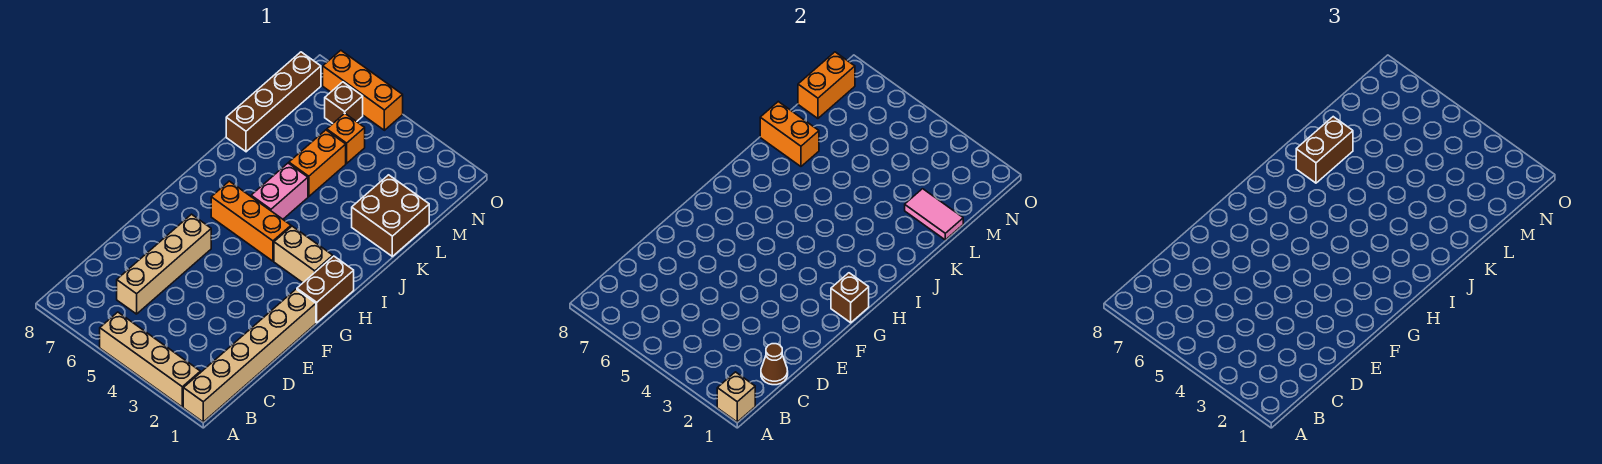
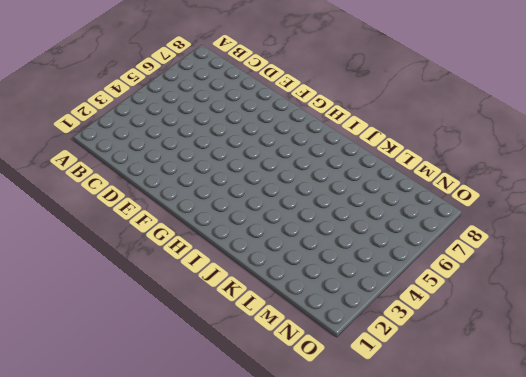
none -> tan 1x6 brick [183,289,316,422]
none -> tan 1x4 brick [100,312,200,407]
none -> tan 1x4 brick [117,214,211,314]

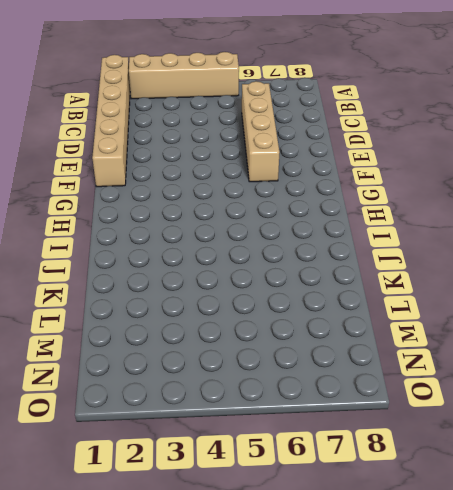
none -> brown 1x2 brick [297,256,354,323]
none -> tan 1x2 brick [274,226,333,283]
none -> orange 1x3 brick [211,181,291,261]

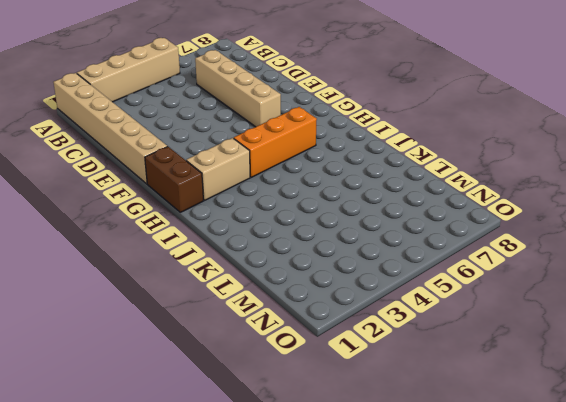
none -> pink 1x2 brick [251,163,308,219]
none -> brown 2x2 brick [352,175,429,256]
none -> orange 1x2 brick [289,130,346,197]

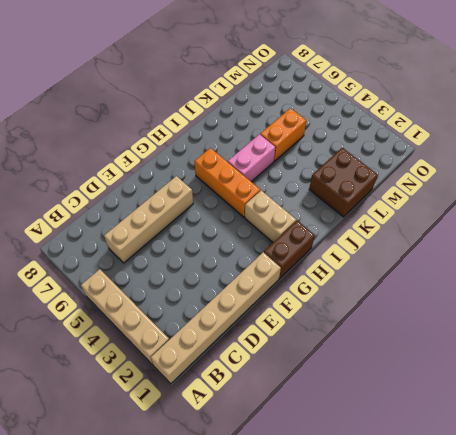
none -> brown 1x4 brick [226,52,321,152]
none -> orange 1x1 brick [327,113,365,163]
none -> brown 1x1 brick [325,82,363,123]

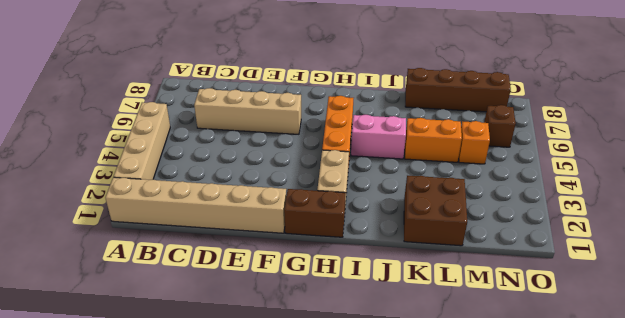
none -> orange 1x3 brick [323,50,403,130]
none -> tan 1x1 brick [717,372,755,422]
none -> brown 1x1 cone [761,344,788,385]

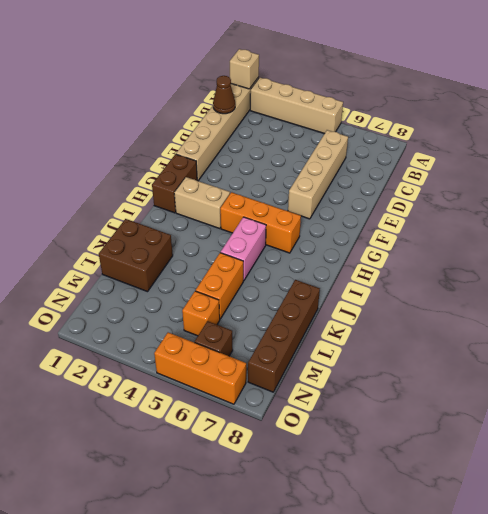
none -> brown 1x1 brick [831,273,869,323]
none -> orange 1x2 brick [760,102,819,166]
none -> pink 1x2 tile [905,189,963,240]

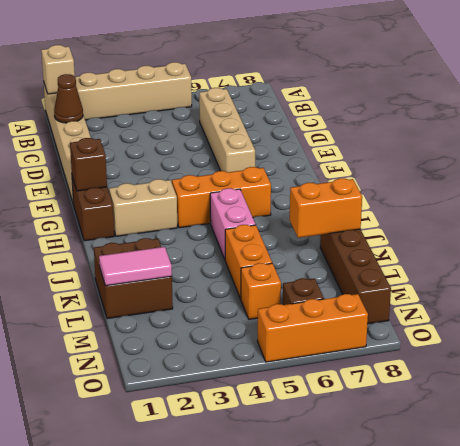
none -> orange 1x2 brick [798,52,855,118]
none -> brown 1x2 brick [1296,117,1353,183]

